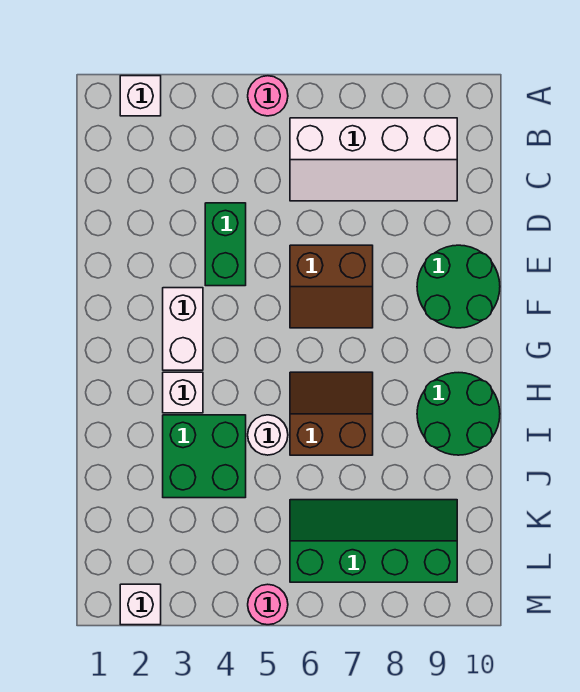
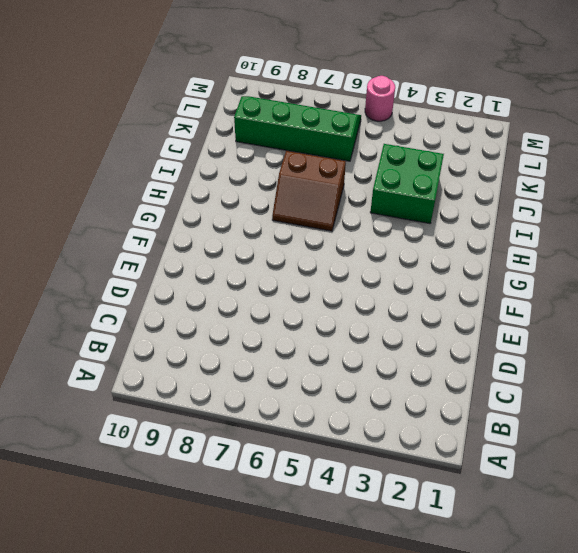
green 2x4 slope [234,96,361,161] -> green 2x4 slope turned to [290,500,457,582]
none -> white 1x1 brick [120,76,161,116]
none -> pink 1x1 round brick [248,76,288,116]
none -> white 2x4 slope [290,118,457,201]

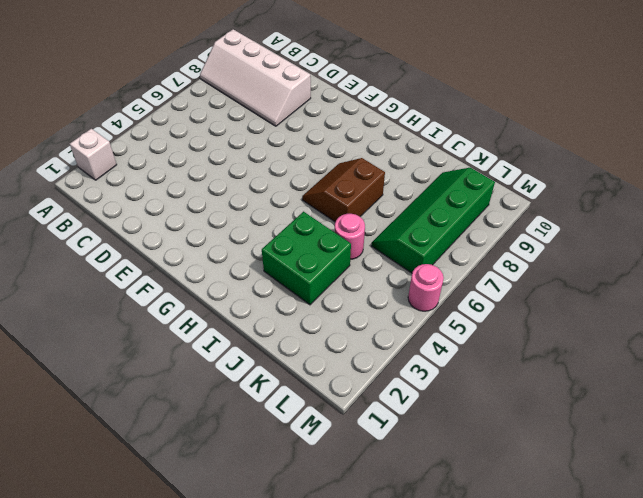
white 2x4 slope [200,29,311,126] -> white 2x4 slope turned to [290,118,457,201]
pink 1x1 round brick [335,214,365,259] -> pink 1x1 round brick moved to [248,76,288,116]
none -> green 1x2 brick [205,203,246,286]
none -> brown 2x2 slope [290,245,373,328]
none -> green 2x2 round brick [417,245,500,328]

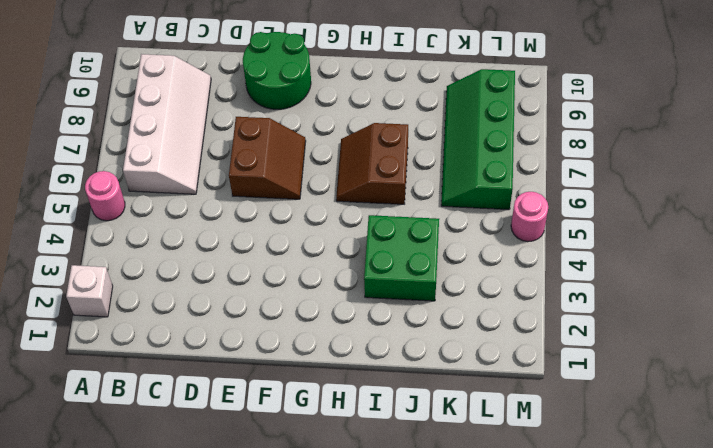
none -> green 1x2 brick [205,203,246,286]
none -> white 1x2 brick [163,288,203,370]
none -> white 1x1 brick [163,372,203,413]

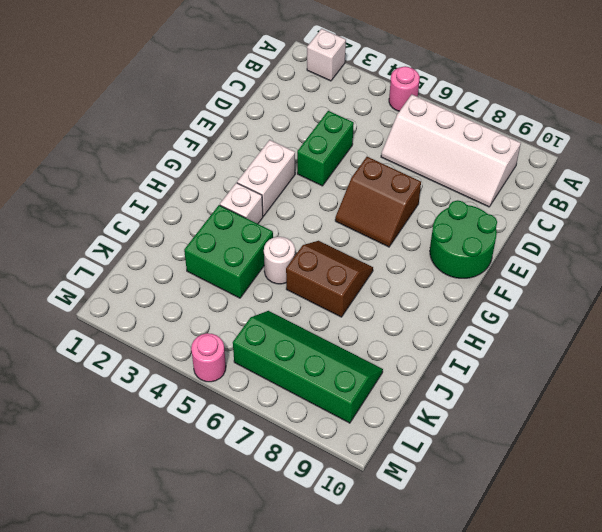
none -> green 2x2 round brick [417,373,500,455]
none -> white 1x1 brick [120,584,161,625]

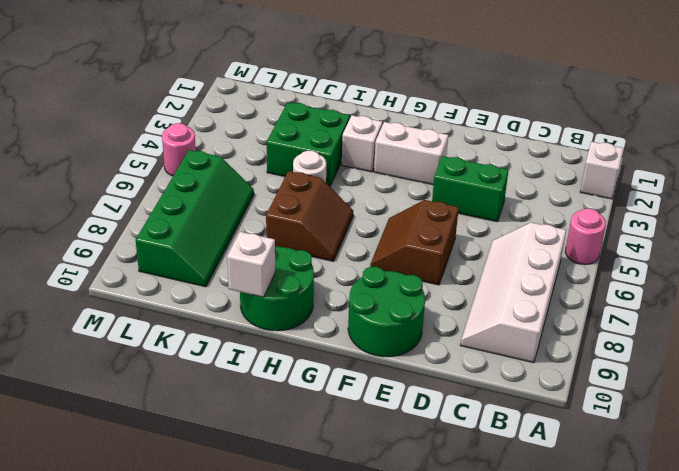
white 1x1 brick [227,232,275,297] -> white 1x1 brick moved to [120,584,161,625]

